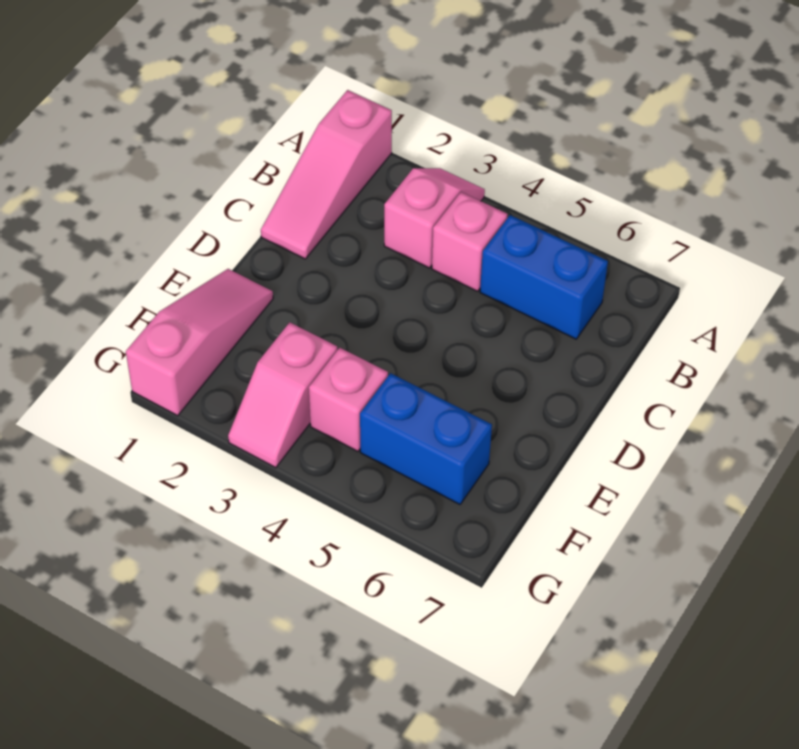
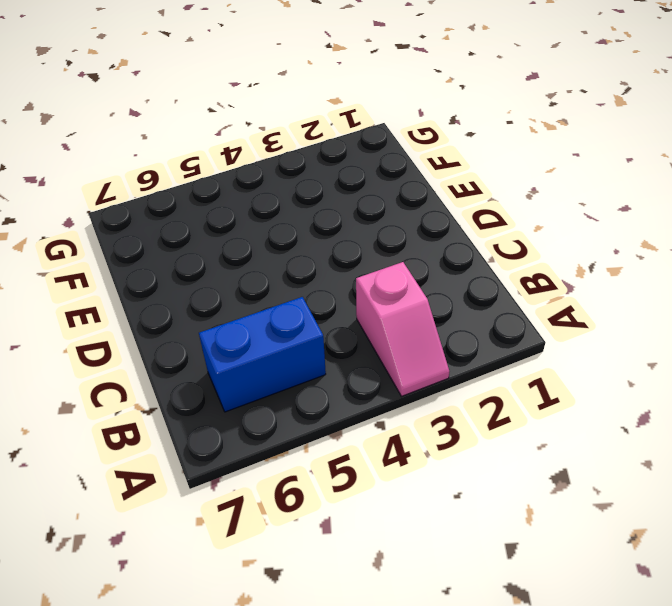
none -> pink 1x3 slope [261,90,392,259]
none -> pink 1x1 brick [432,192,508,291]

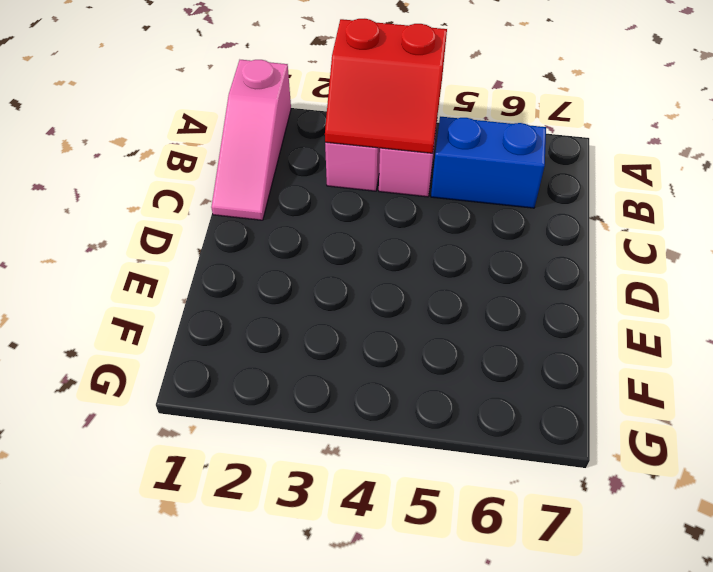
red 2x2 slope [325,19,447,153] -> none
none -> pink 1x3 slope [126,269,273,416]
none -> pink 1x2 slope [228,322,337,468]

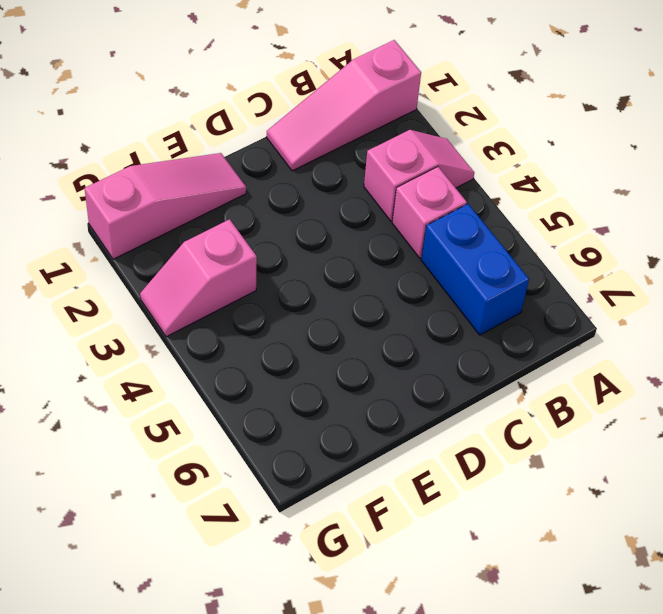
none -> pink 1x1 brick [309,348,388,451]
none -> blue 1x2 brick [360,373,492,504]

